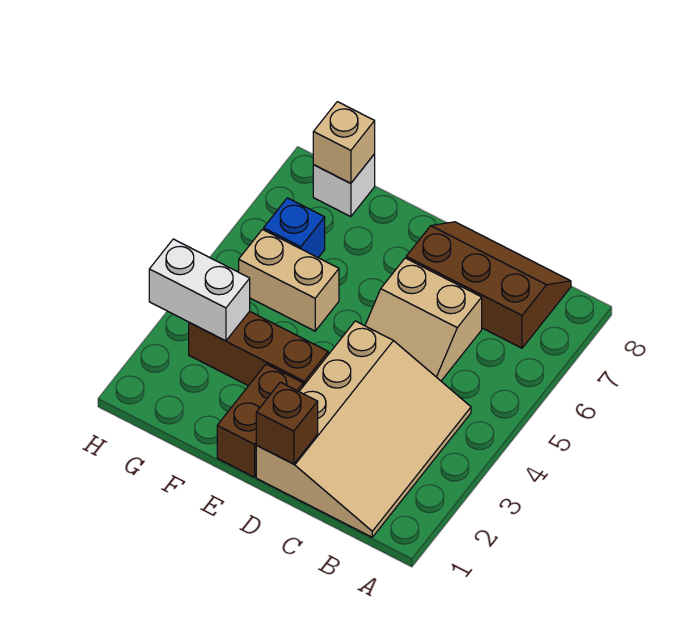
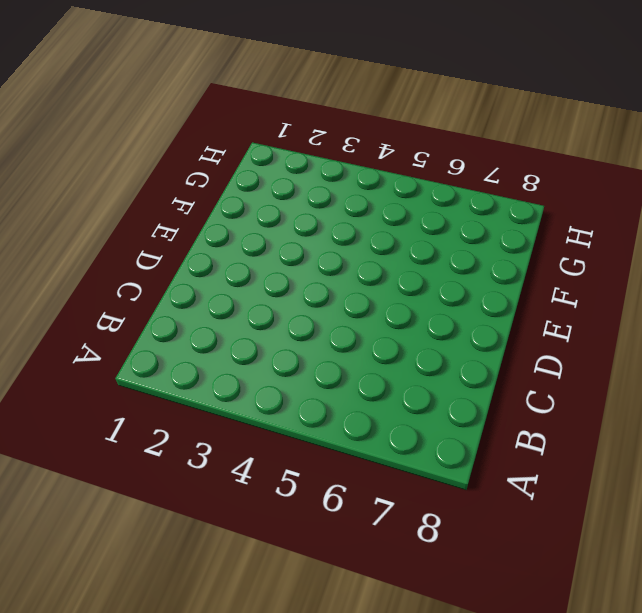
none -> tan 3x4 slope [256,321,471,537]
none -> brown 2x3 slope [406,222,571,348]

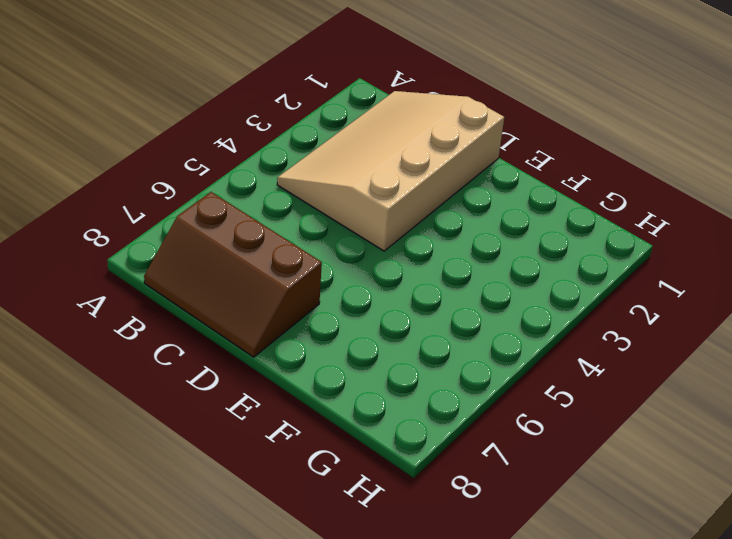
none -> tan 2x2 slope [365,258,482,381]
none -> brown 1x2 brick [217,364,303,477]

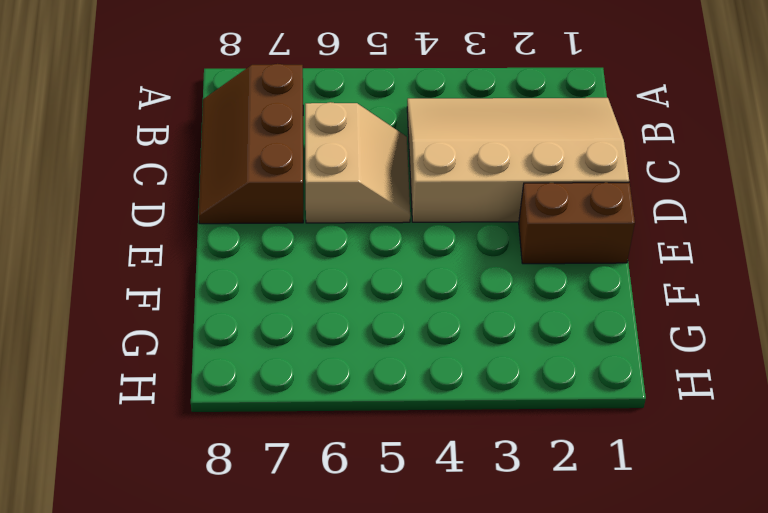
none -> brown 1x3 brick [189,311,328,386]
none -> tan 1x2 brick [239,229,339,331]

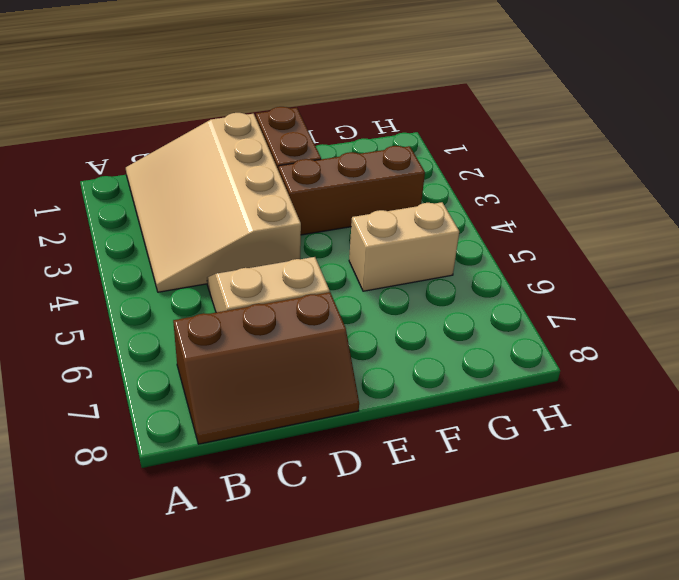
none -> blue 1x1 brick [264,198,325,258]
none -> white 1x1 brick [313,154,375,217]

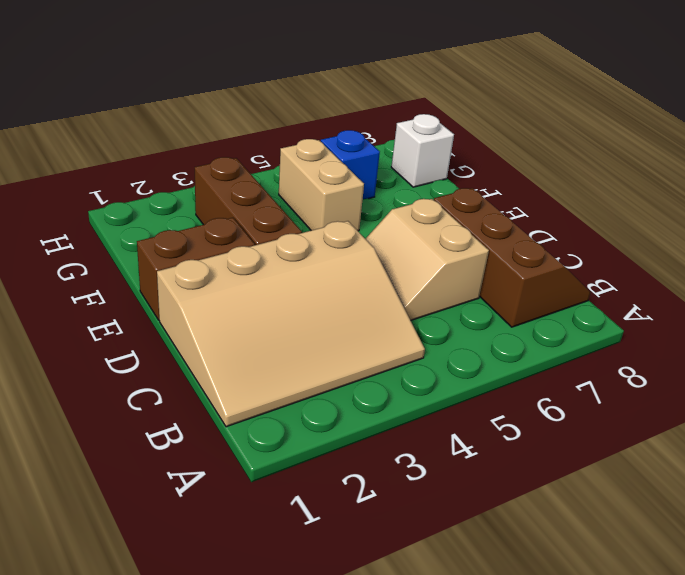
none -> brown 1x1 brick [256,382,318,464]
none -> white 1x2 brick [149,239,250,341]

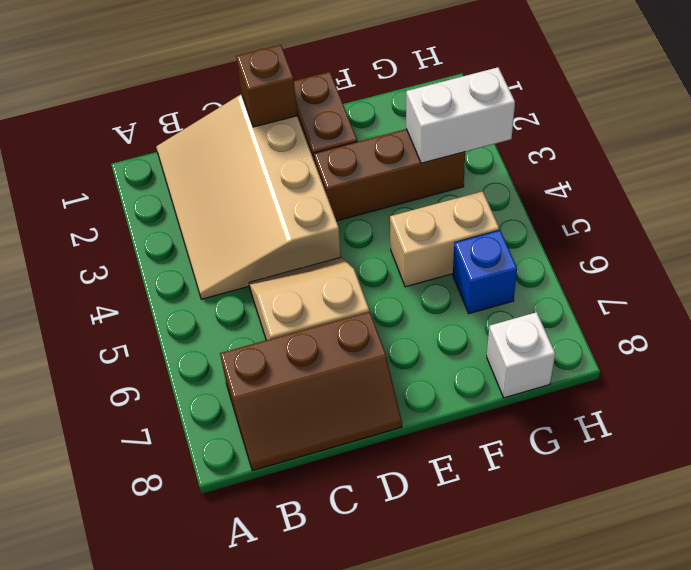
none -> tan 1x1 brick [313,102,375,183]

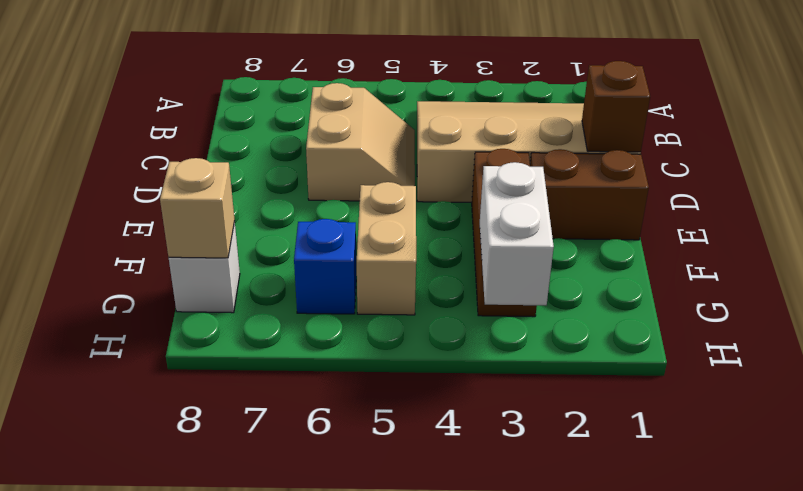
none -> brown 2x3 slope [406,222,571,348]

